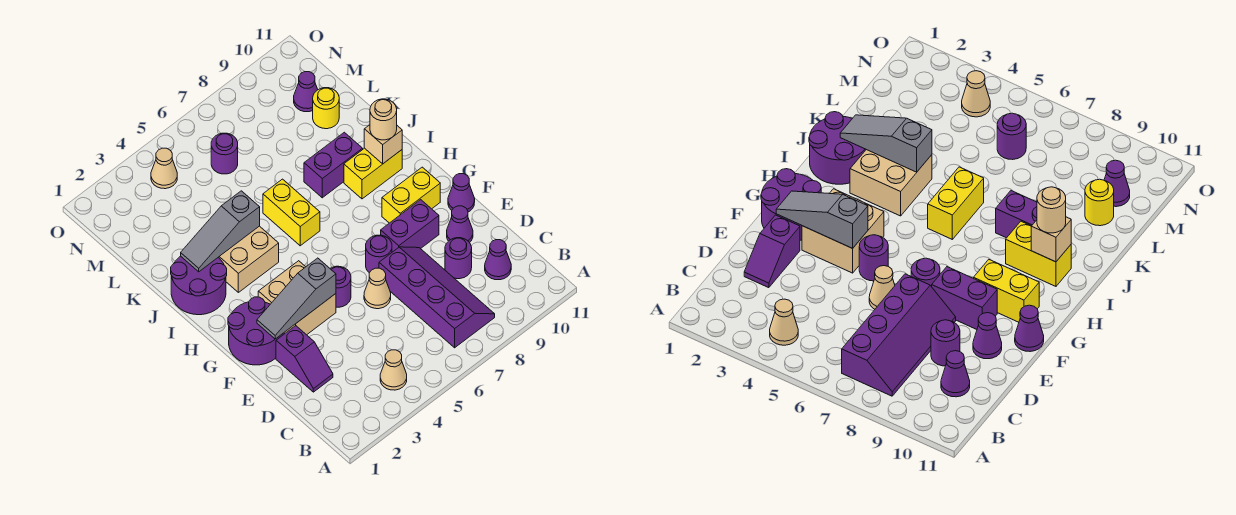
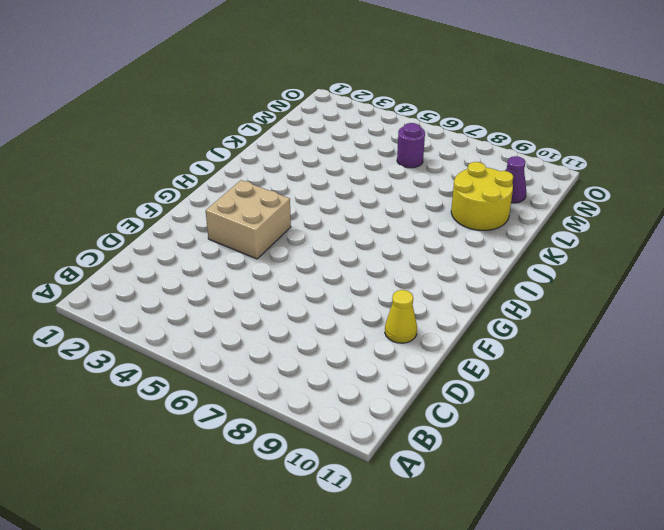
yellow 1x1 cone [385,290,417,343] -> purple 1x1 cone [447,206,473,243]
yellow 2x2 round brick [451,162,513,230] -> yellow 1x1 round brick [313,88,339,129]
none -> tan 1x1 cone [380,350,407,390]
none -> purple 2x4 slope [379,247,495,348]
none -> purple 1x1 cone [485,240,511,280]

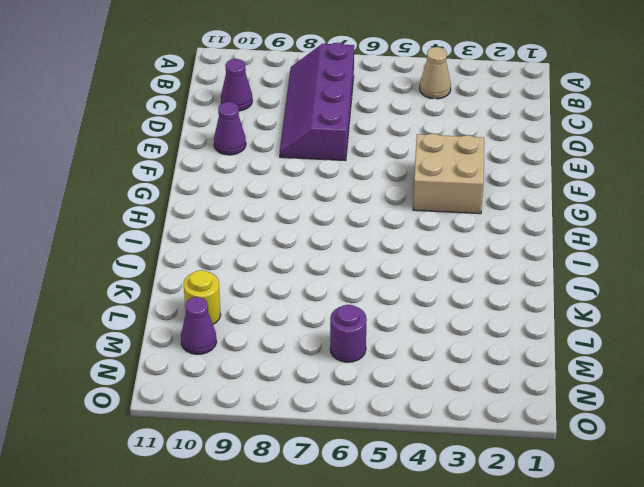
none -> purple 1x2 slope [276,326,333,392]
none -> purple 1x1 round brick [445,238,472,279]
none -> tan 1x1 cone [364,268,391,309]

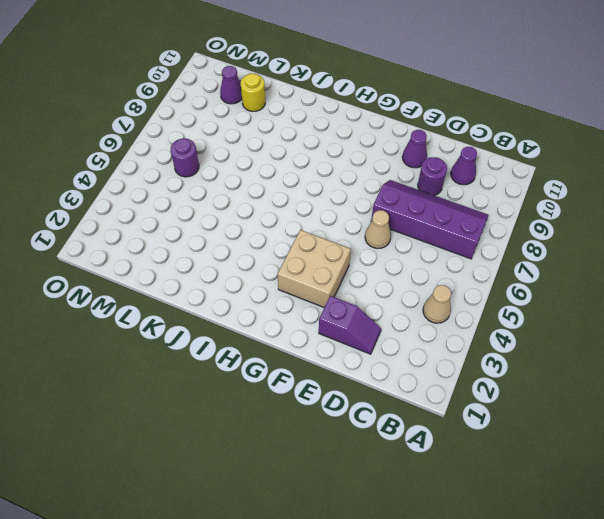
none -> purple 2x2 round brick [228,297,283,365]
none -> purple 1x1 round brick [330,266,351,307]
none -> purple 1x1 round brick [366,235,392,273]

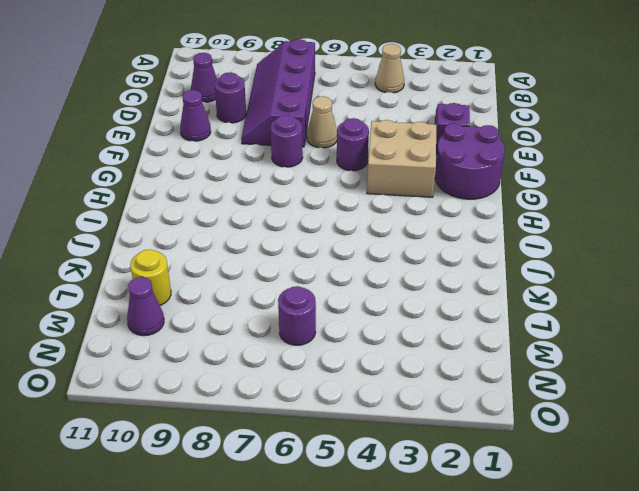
none -> purple 1x2 brick [381,200,439,252]
none -> purple 1x1 cone [448,174,475,212]
none -> yellow 1x2 brick [382,167,440,223]

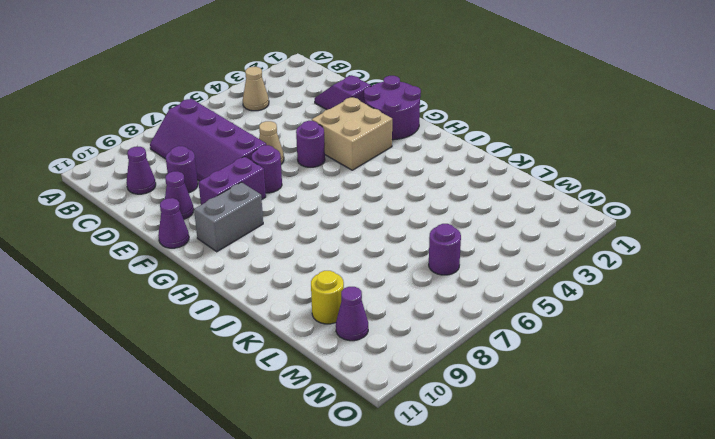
grey 1x2 brick [194,182,263,252] -> yellow 1x2 brick [382,167,440,223]
none -> purple 2x2 round brick [171,256,227,315]
none -> tan 2x2 brick [218,226,279,292]
none -> yellow 1x2 brick [263,179,320,246]

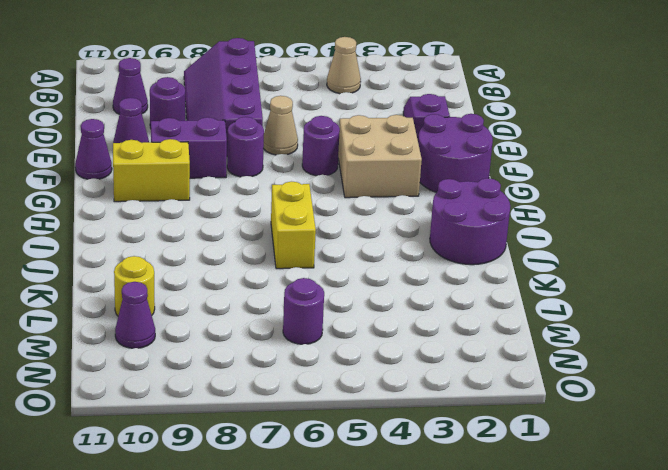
none -> tan 2x2 brick [218,226,279,292]
none -> yellow 1x2 brick [344,148,402,199]
none -> purple 1x2 brick [304,132,363,198]

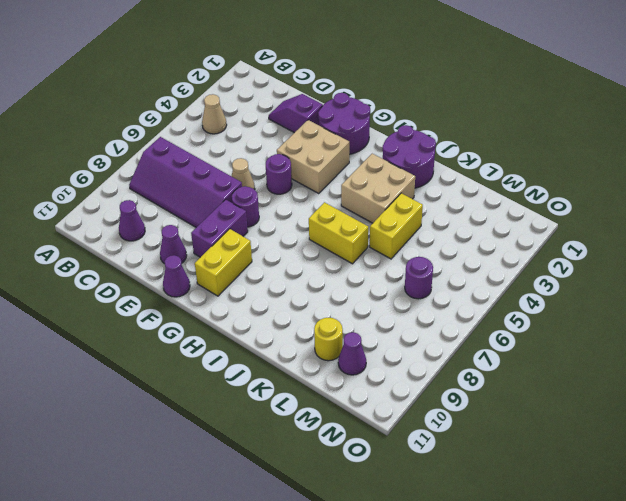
yellow 1x2 brick [370,193,423,259] -> yellow 1x2 brick moved to [344,148,402,199]
none -> purple 1x1 round brick [445,238,472,279]
none -> purple 1x2 brick [304,132,363,198]
none -> tan 1x1 cone [151,148,177,189]

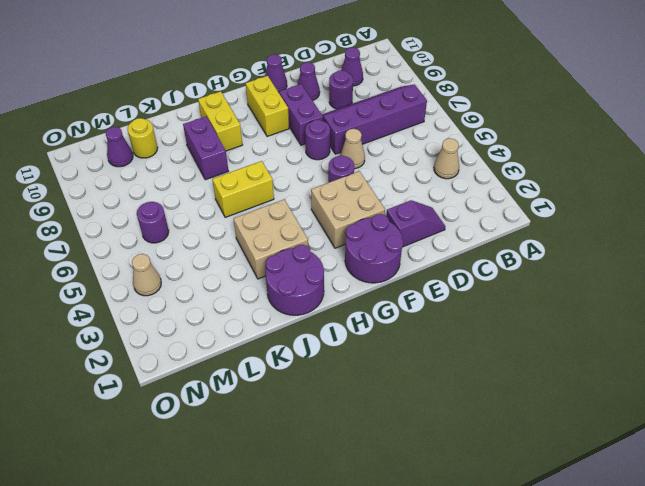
none -> grey 1x3 slope [257,258,336,339]
none -> tan 1x1 brick [364,125,402,164]
none -> grey 1x3 slope [181,191,260,272]

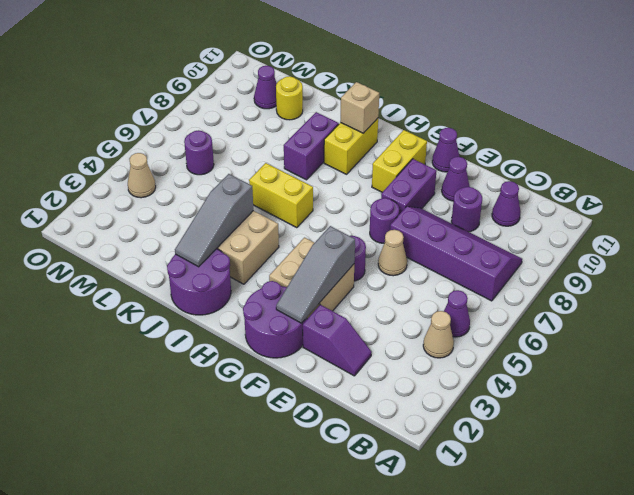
purple 1x1 cone [444,290,470,337] -> none
none -> tan 1x1 round brick [370,99,397,140]

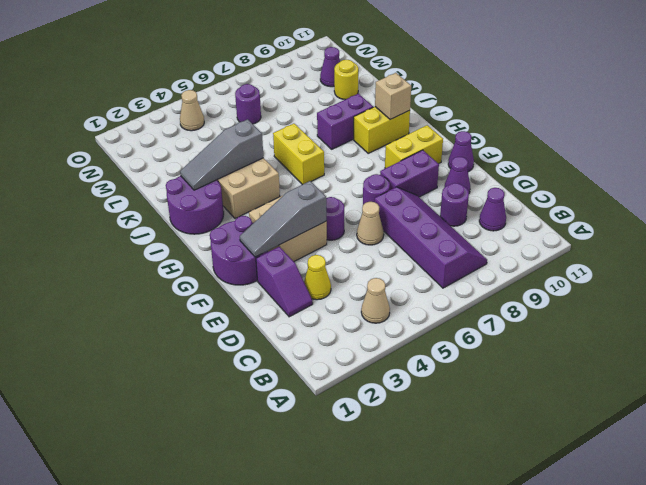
yellow 1x1 cone [304,255,331,300] -> none
none -> tan 1x1 round brick [370,99,397,140]

